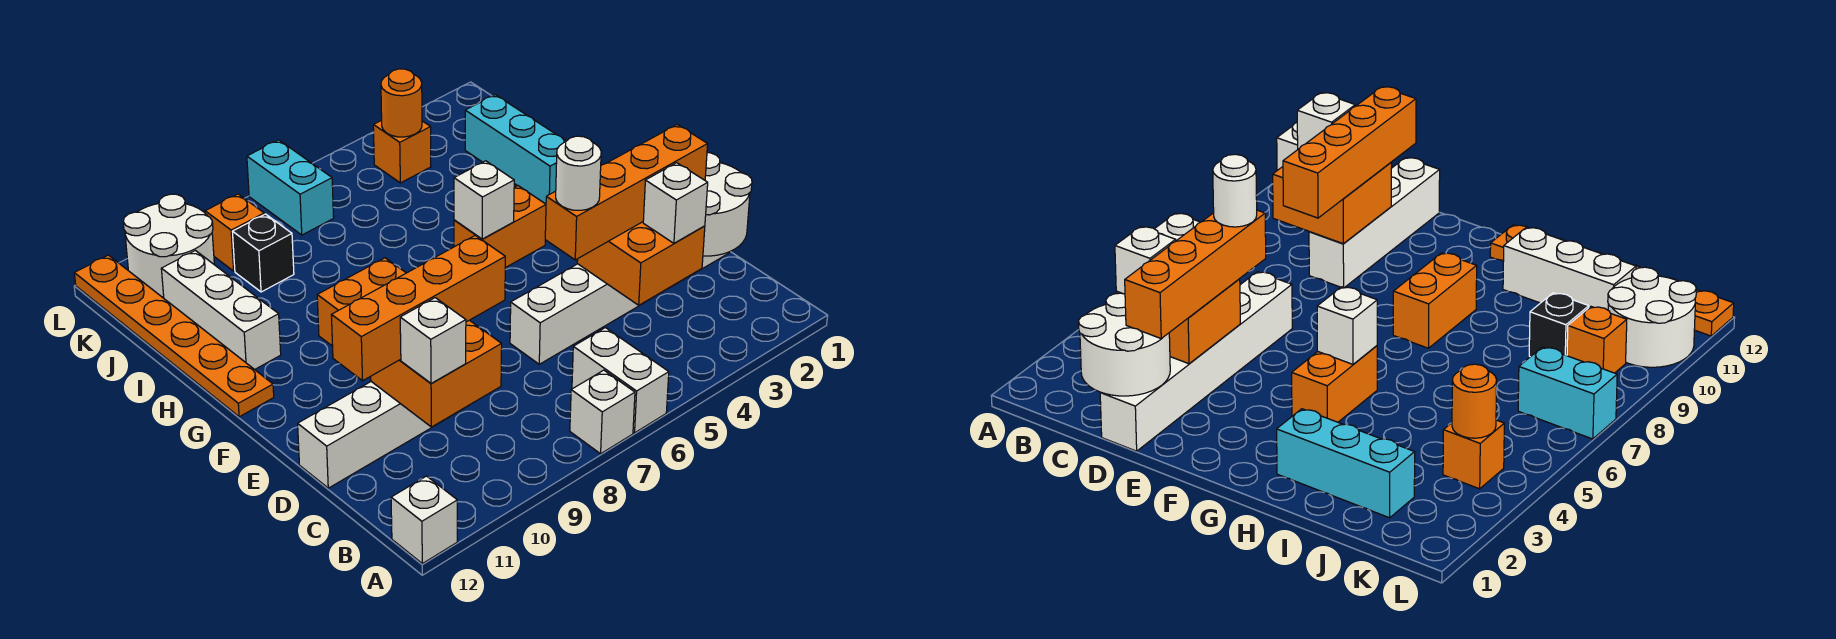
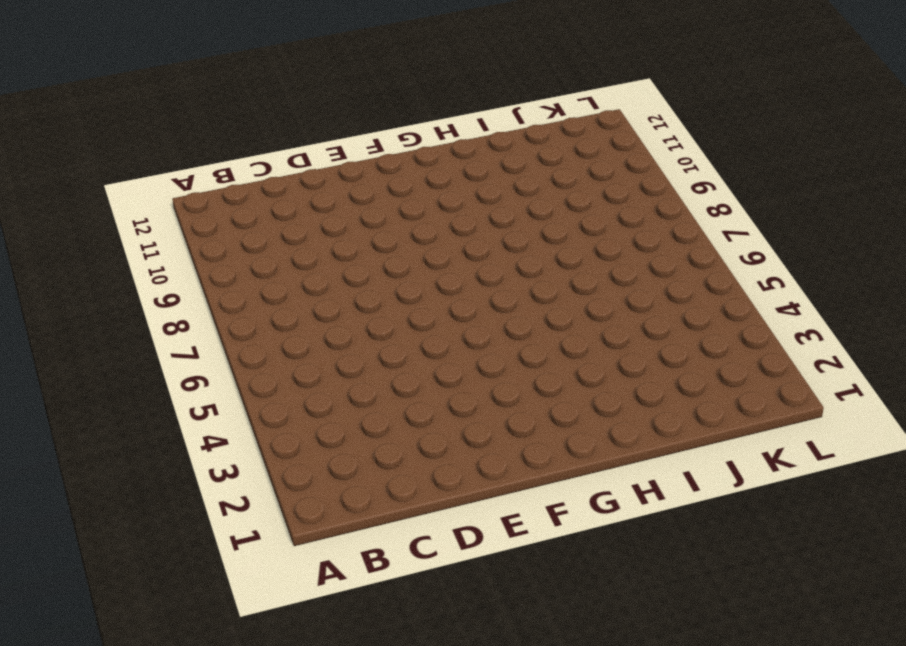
none -> white 1x2 brick [572,328,669,433]
none -> white 1x1 brick [570,370,635,454]
none -> white 1x1 brick [391,476,457,564]

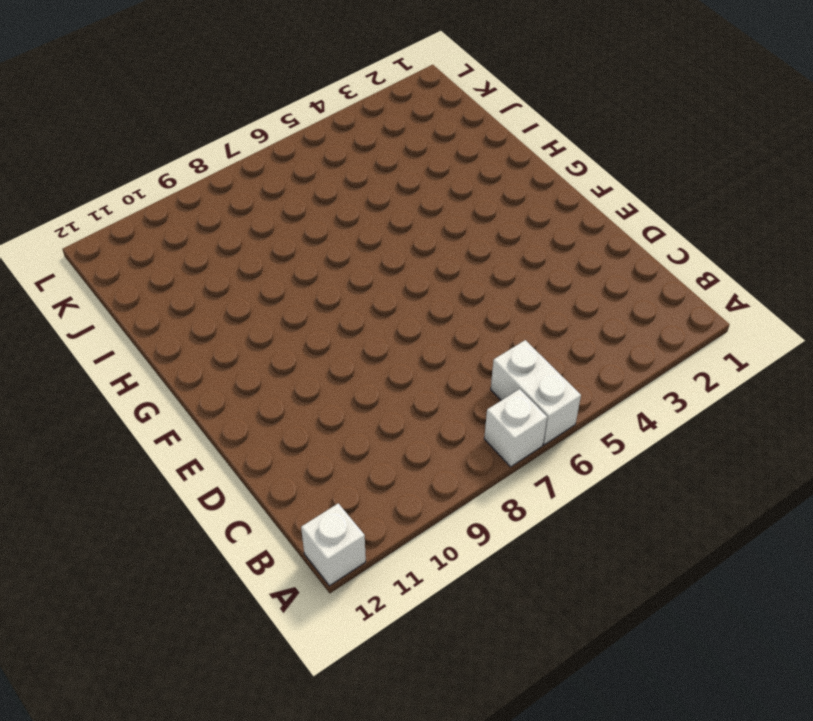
none -> white 1x6 brick [510,252,730,364]
none -> white 1x4 brick [298,382,469,488]
none -> orange 1x2 brick [454,186,546,268]

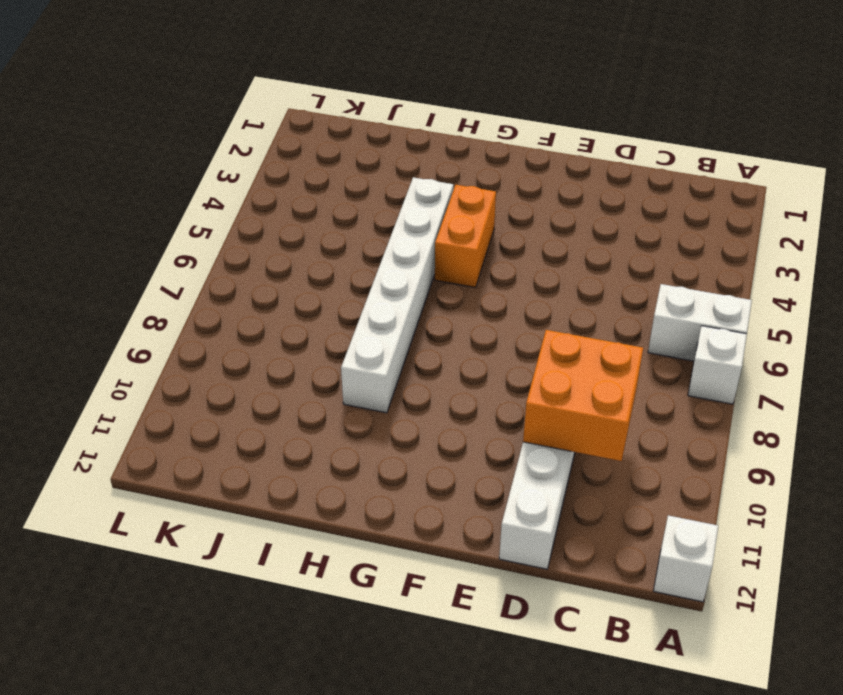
white 1x6 brick [341,177,453,413] -> white 1x6 brick moved to [510,252,730,364]
none -> orange 1x2 brick [317,258,406,346]
none -> orange 1x6 plate [74,255,274,417]
none -> cyan 1x3 brick [465,95,566,204]

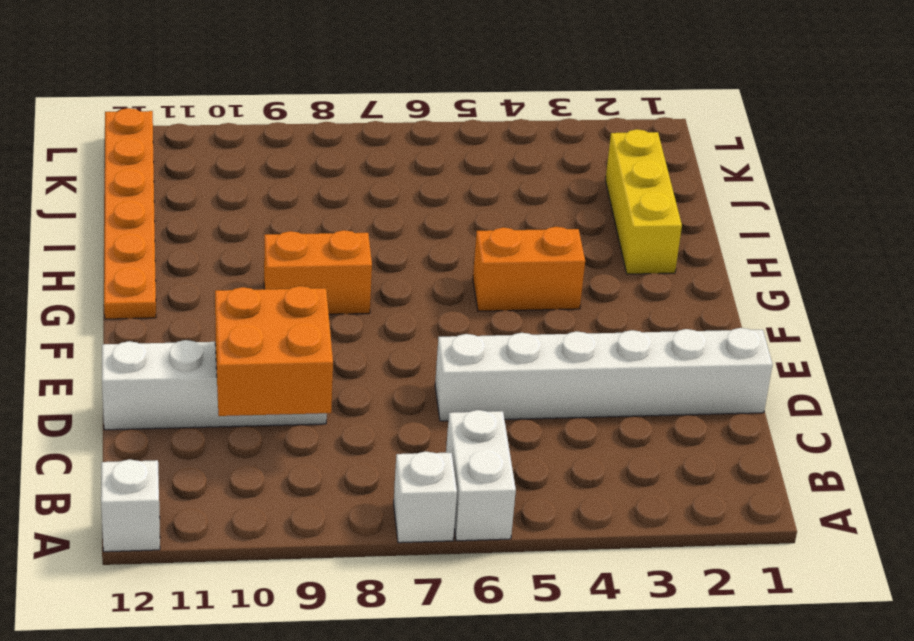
yellow 1x3 brick [605,129,682,274] -> cyan 1x3 brick [465,95,566,204]
none -> white 1x3 brick [161,251,281,370]
none -> black 1x1 brick [232,214,294,292]
none -> orange 1x1 brick [373,120,431,183]

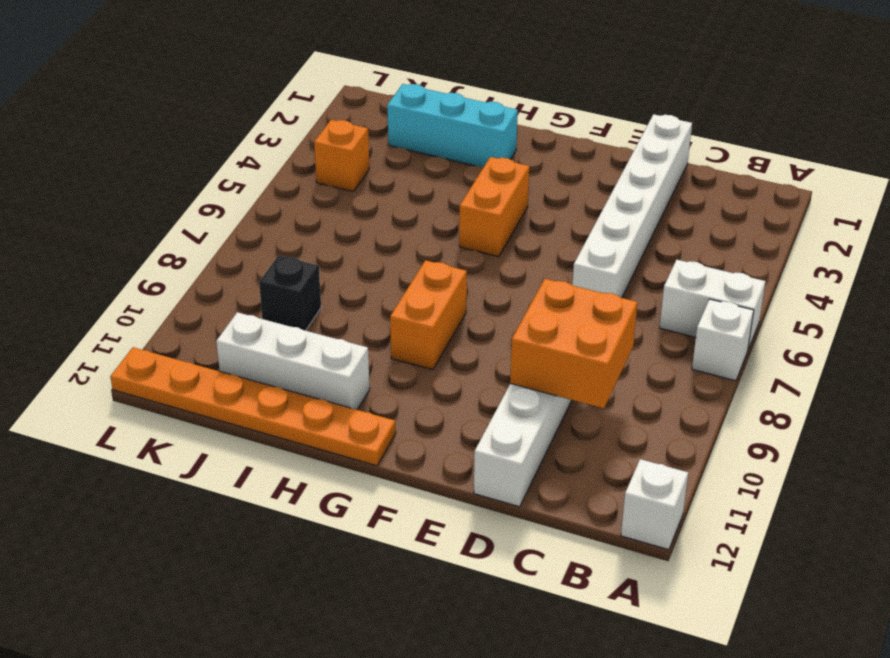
none -> cyan 1x2 brick [247,140,334,235]
none -> orange 1x1 brick [205,194,264,271]
none -> white 2x2 round brick [123,194,214,297]

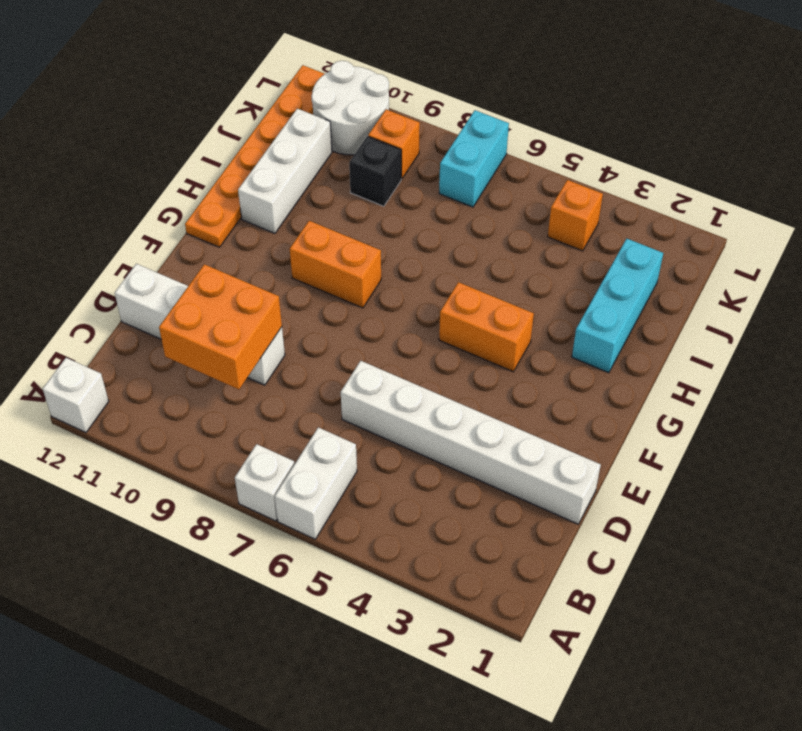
none -> white 2x2 round brick [703,153,752,256]
none -> orange 2x2 brick [577,222,705,305]
none -> white 1x1 brick [454,161,514,239]

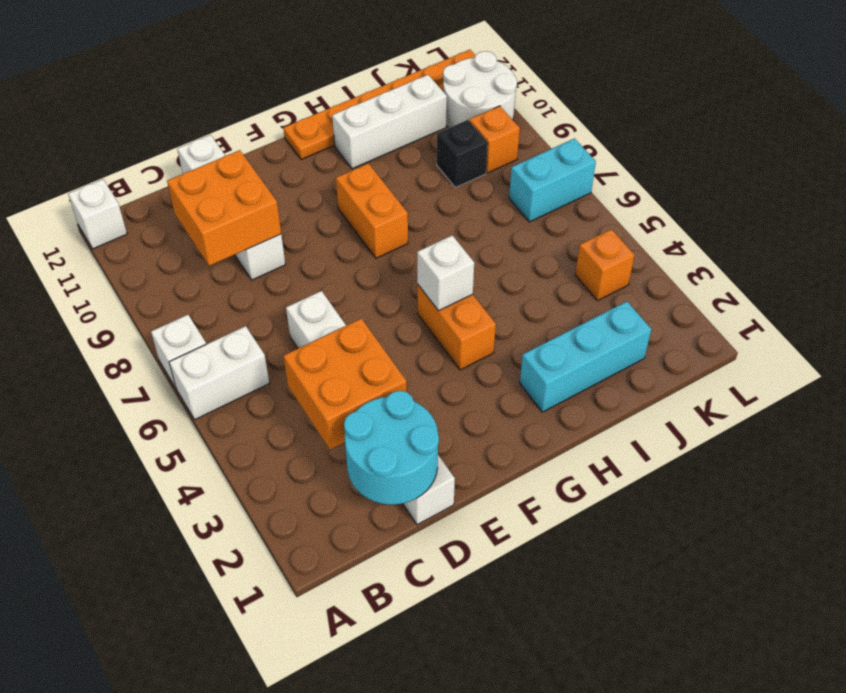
cyan 2x2 round brick [344,391,439,505] -> white 2x2 round brick [703,153,752,256]
none -> orange 1x1 round brick [381,69,422,137]
none -> white 1x1 brick [643,163,708,243]
none -> white 1x1 brick [400,298,466,383]

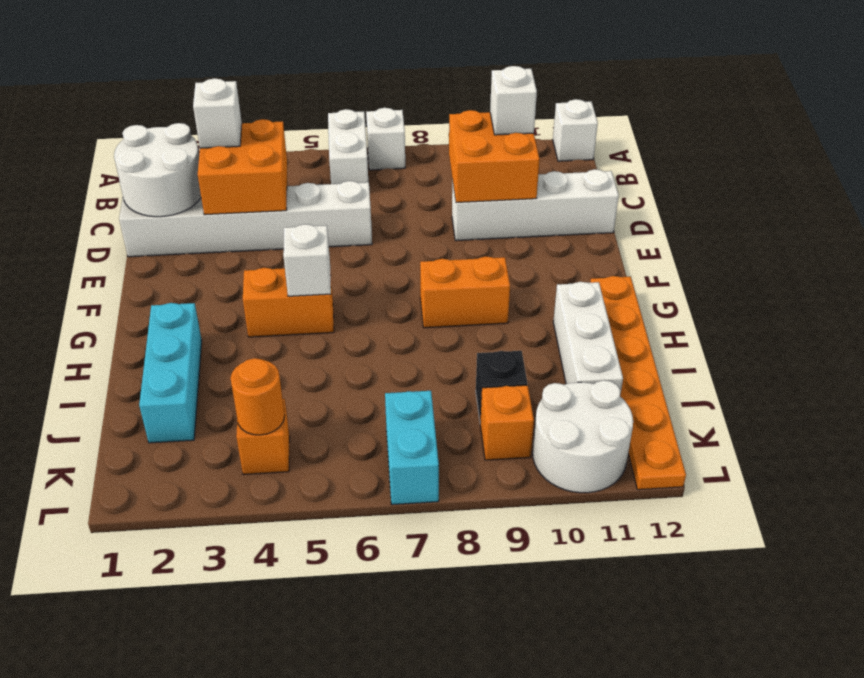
none -> orange 1x4 brick [545,125,708,260]
none -> orange 1x4 brick [331,235,505,381]
none -> white 1x1 round brick [556,136,601,210]

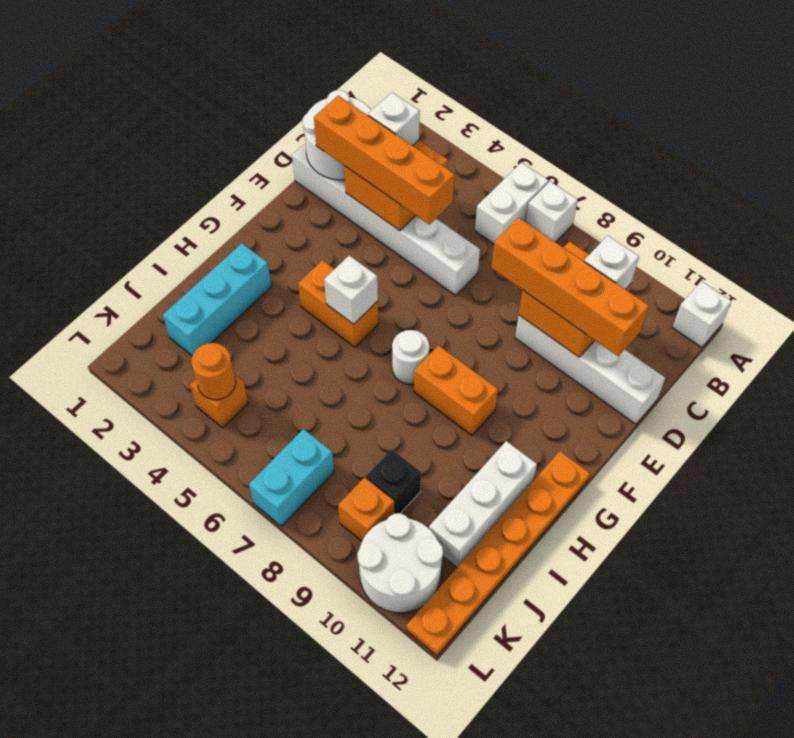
white 1x1 round brick [392,330,429,384] -> white 1x1 round brick moved to [556,136,601,210]

